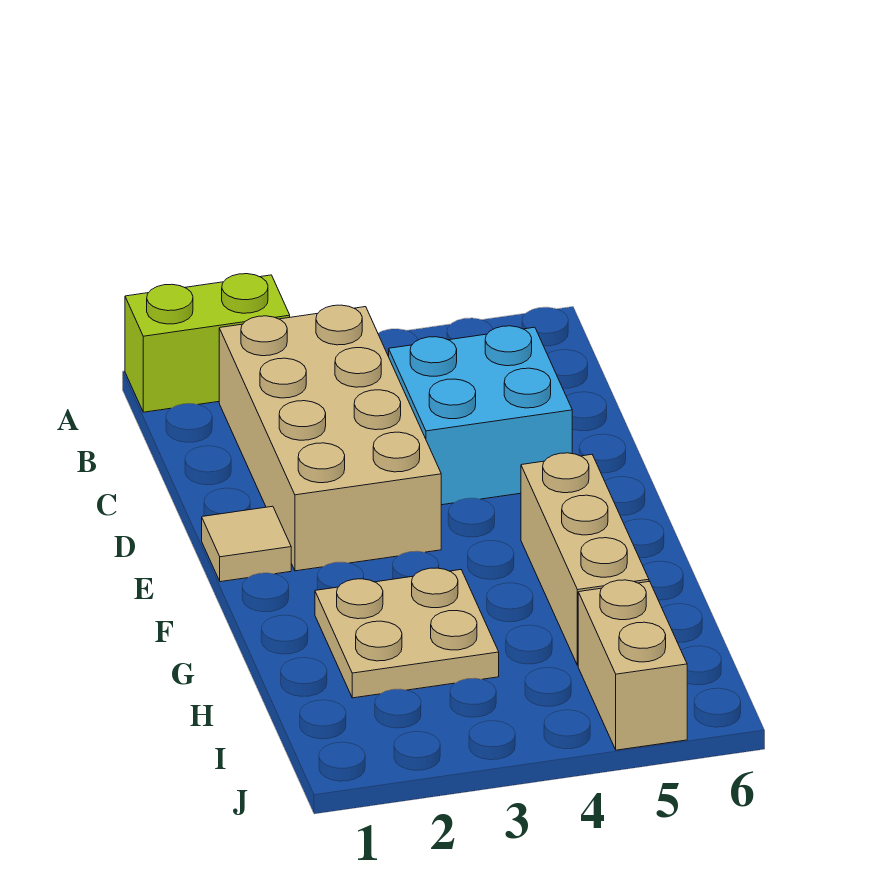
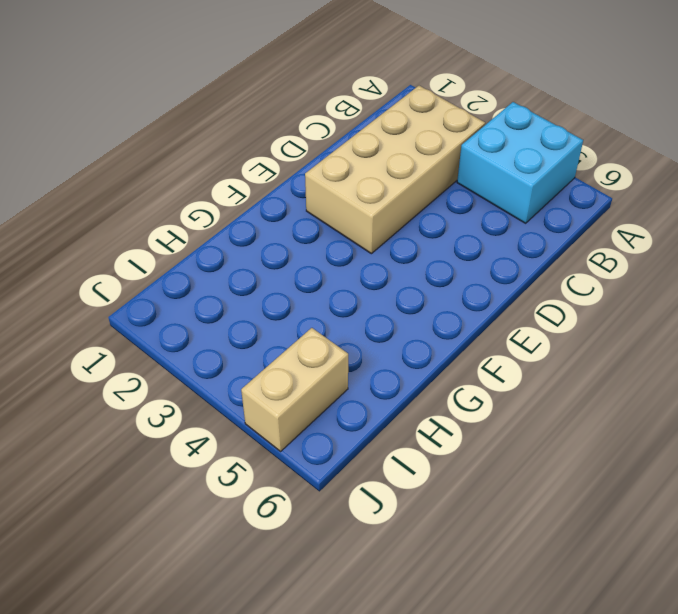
cyan 2x2 brick [457,102,583,223] -> cyan 2x2 brick moved to [389,326,572,505]
none -> lime 1x2 brick [125,274,290,412]
none -> tan 1x1 tile [202,506,291,582]

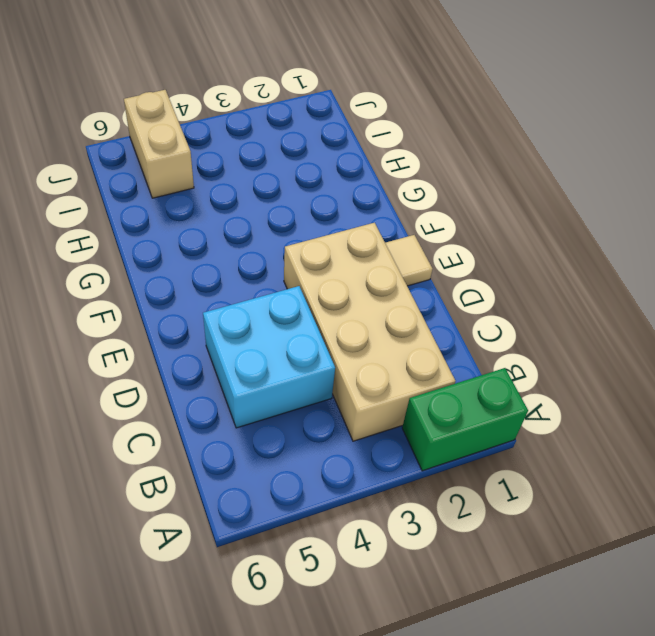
green 1x2 brick [402,368,528,471] -> lime 1x2 brick [125,274,290,412]
none -> tan 1x3 brick [521,453,649,665]
none -> tan 2x2 plate [315,568,499,698]

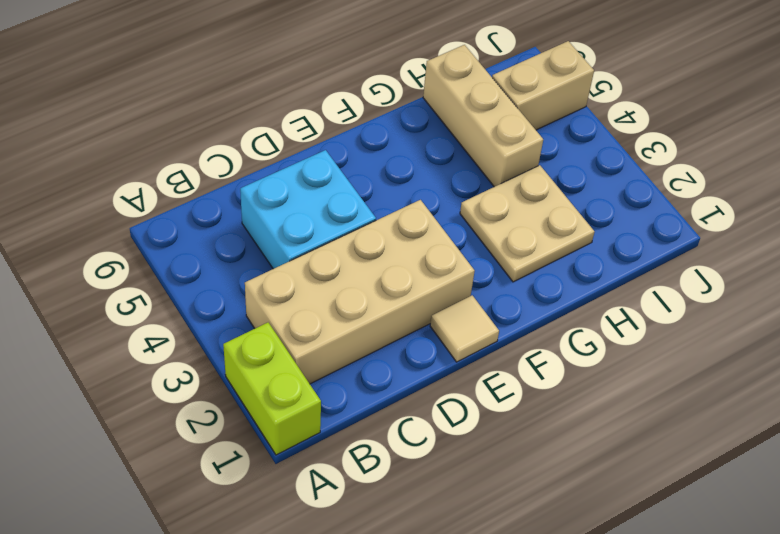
tan 1x3 brick [423,45,543,187] -> tan 1x3 brick turned to [521,453,649,665]

